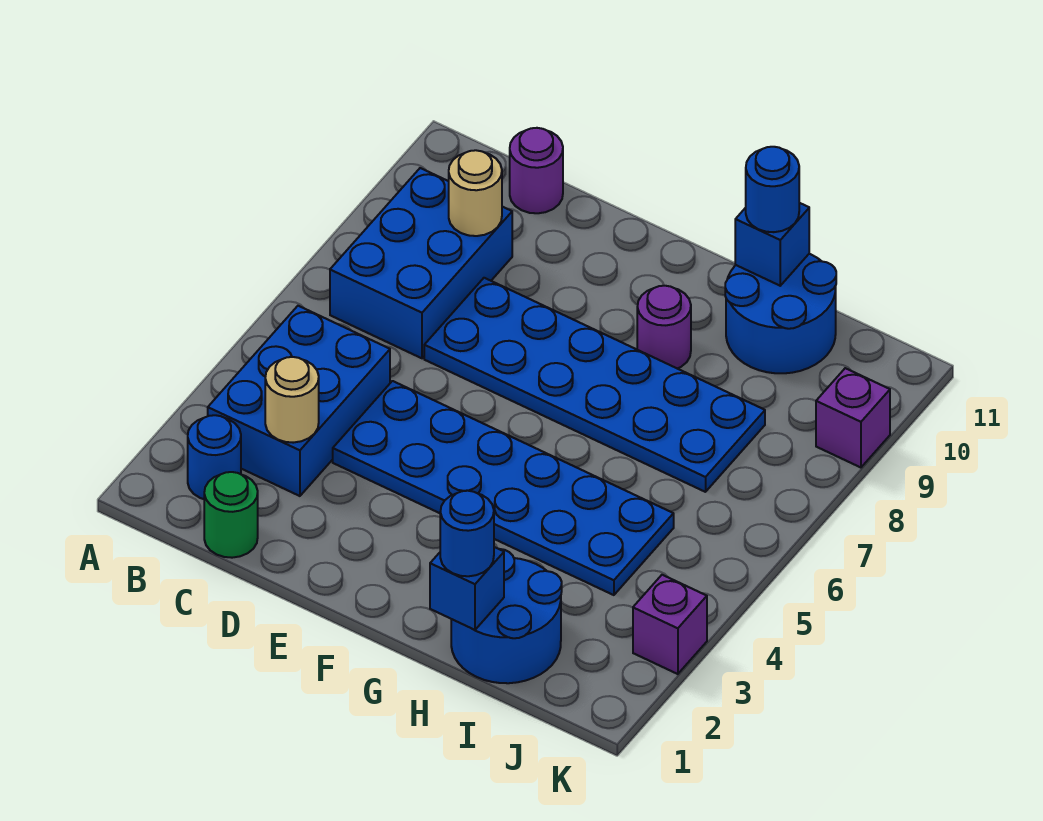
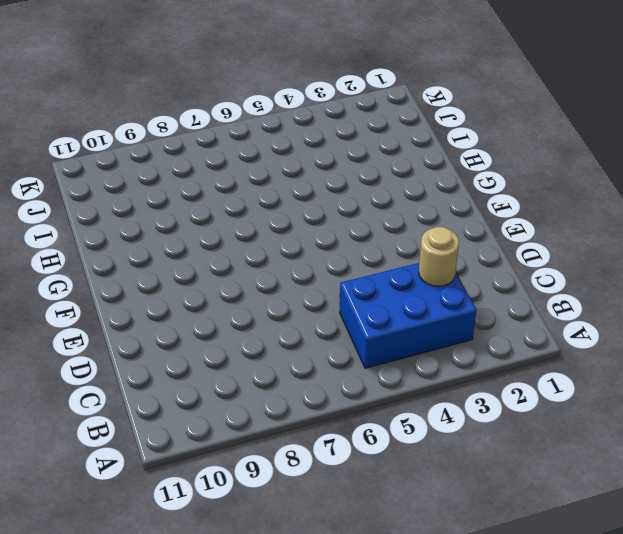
none -> blue 1x1 round brick [188,415,241,499]
none -> blue 2x3 brick [330,168,512,358]
none -> green 1x1 round brick [204,472,258,558]

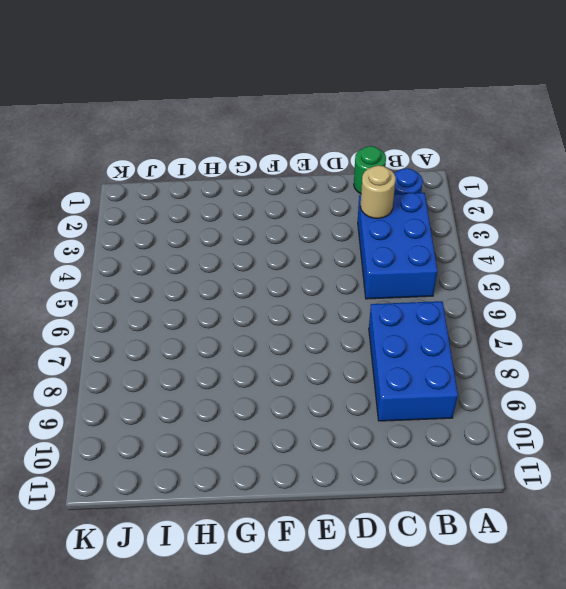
none -> purple 1x1 round brick [510,128,563,213]
none -> blue 2x6 plate [333,381,674,595]
none -> blue 2x6 plate [424,278,765,492]

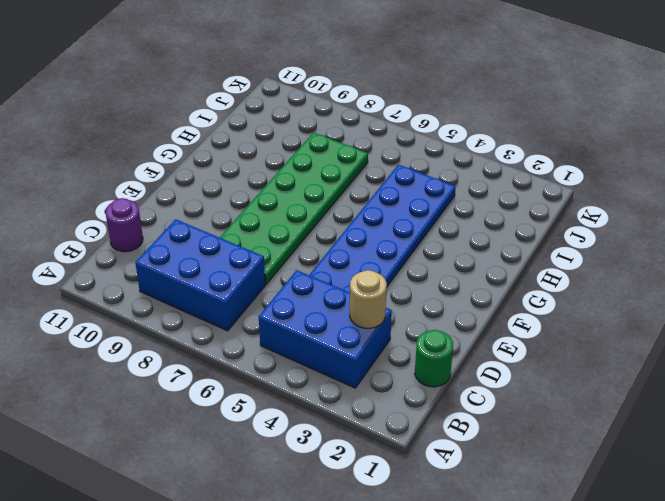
green 2x6 plate [219,133,368,284] -> blue 2x6 plate [424,278,765,492]
none -> blue 1x1 round brick [188,415,241,499]
none -> purple 1x1 round brick [637,286,691,369]
none -> blue 2x2 round brick [451,549,562,683]

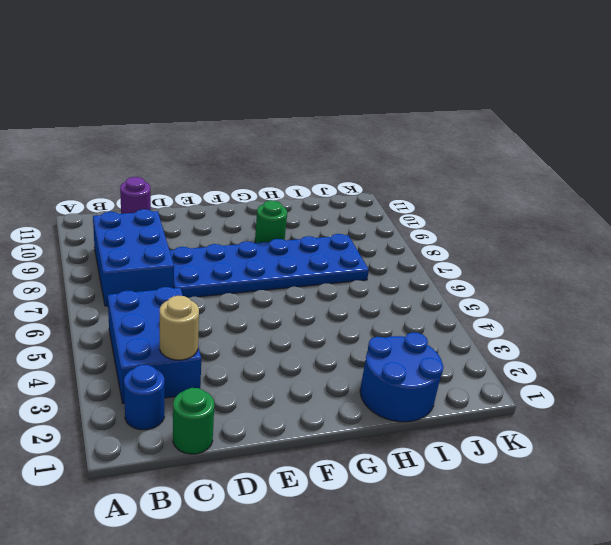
green 1x1 round brick [255,200,287,243] -> purple 1x1 round brick [637,286,691,369]
none -> blue 2x6 plate [333,381,674,595]
none -> blue 2x2 round brick [725,254,836,373]
none -> purple 1x1 brick [633,575,707,674]

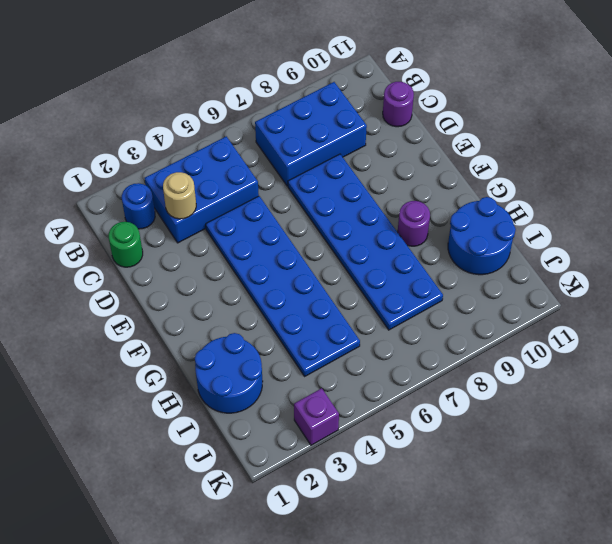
none -> purple 1x1 brick [816,368,890,467]
none -> tan 1x1 round brick [449,150,502,236]
none -> blue 1x1 brick [430,547,504,630]

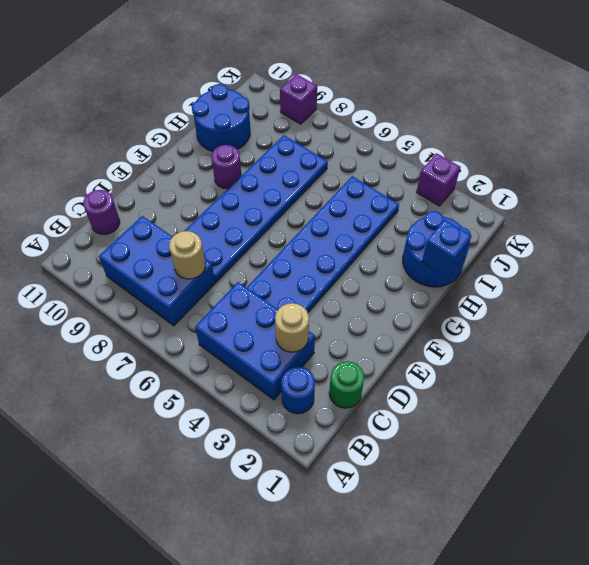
tan 1x1 round brick [169,231,205,279] -> tan 1x1 round brick moved to [449,150,502,236]
none -> blue 1x1 brick [735,203,809,286]
none -> blue 1x1 round brick [440,491,494,576]
none -> blue 1x1 round brick [746,147,799,232]

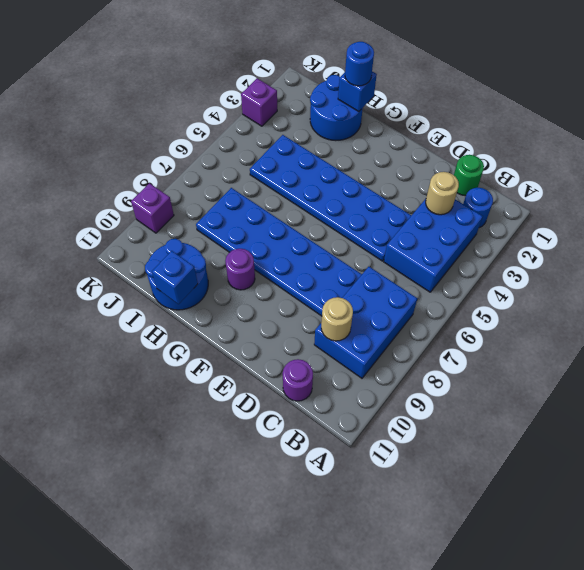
none -> blue 1x1 round brick [746,147,799,232]

